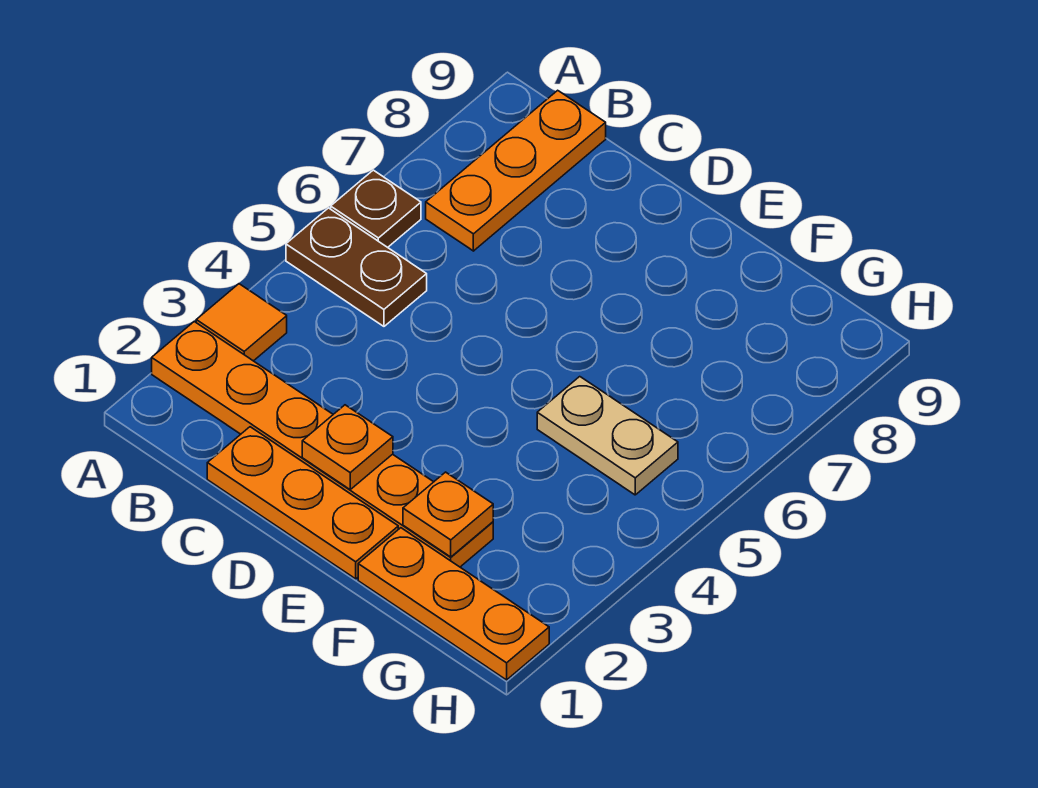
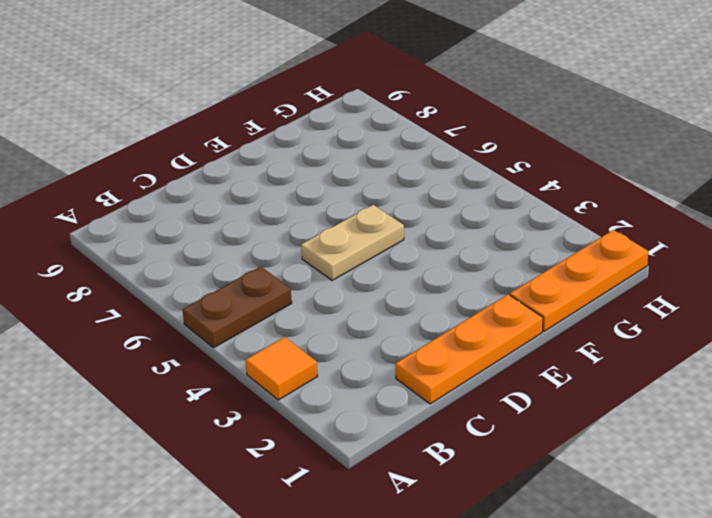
tan 1x2 plate [301,205,404,280] -> tan 1x2 plate moved to [537,377,678,495]
none -> orange 1x6 plate [152,322,493,567]
none -> brown 1x1 plate [331,170,421,247]

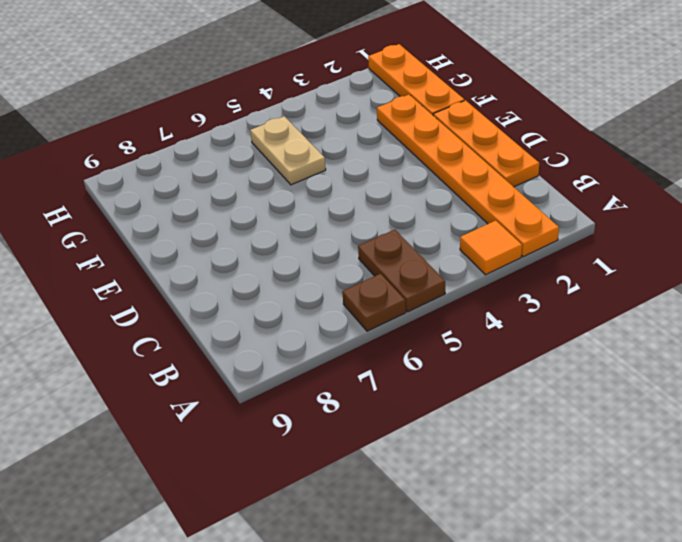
none -> orange 1x3 plate [426,90,606,251]
none -> orange 1x1 plate [302,405,393,490]

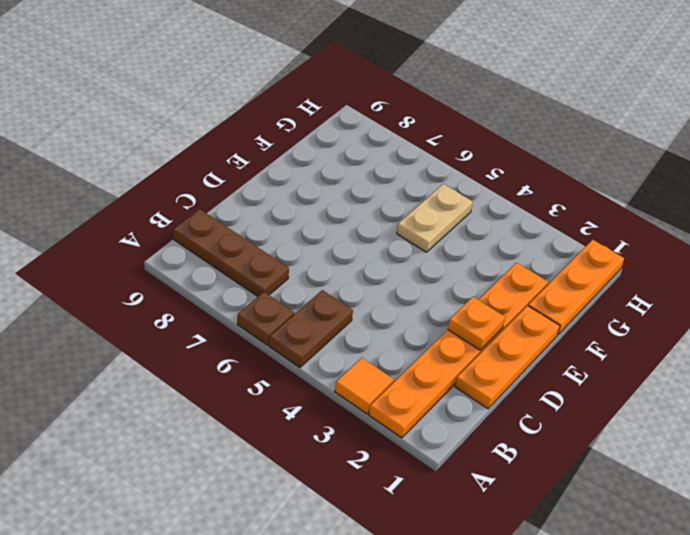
brown 1x3 plate [174,209,289,296] -> orange 1x3 plate [426,90,606,251]
none -> orange 1x1 plate [403,472,493,557]

